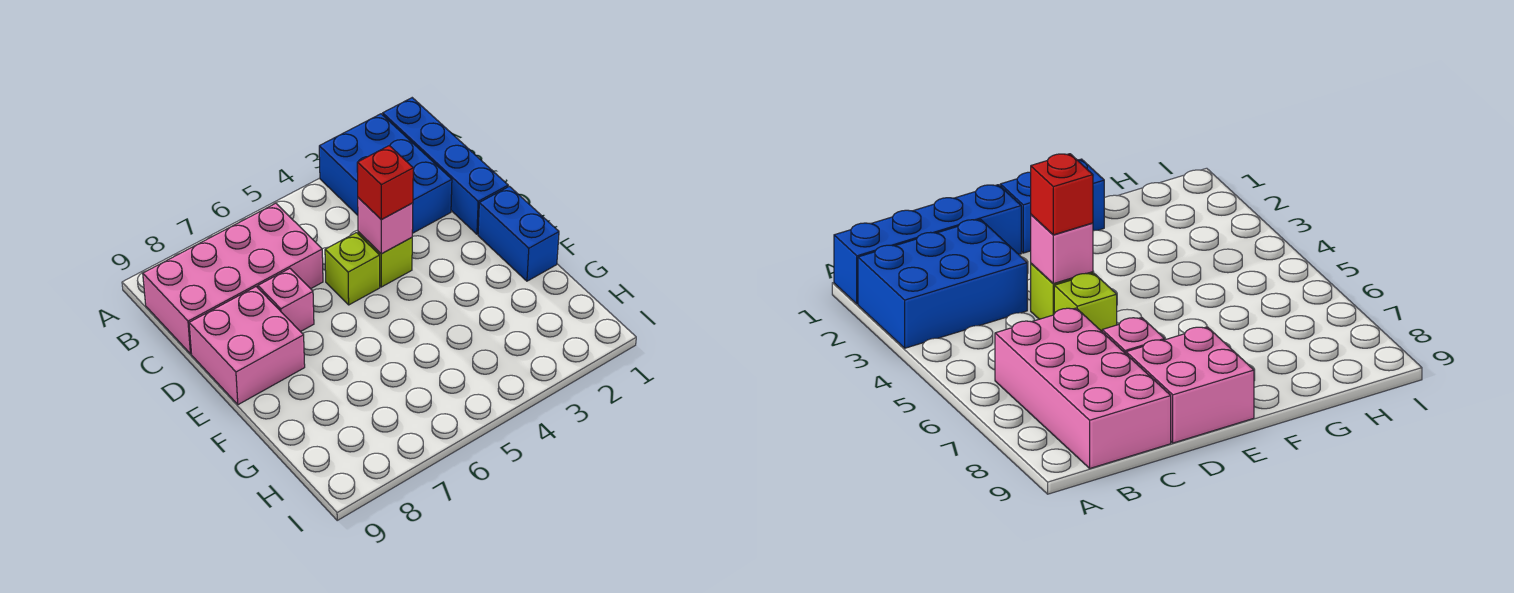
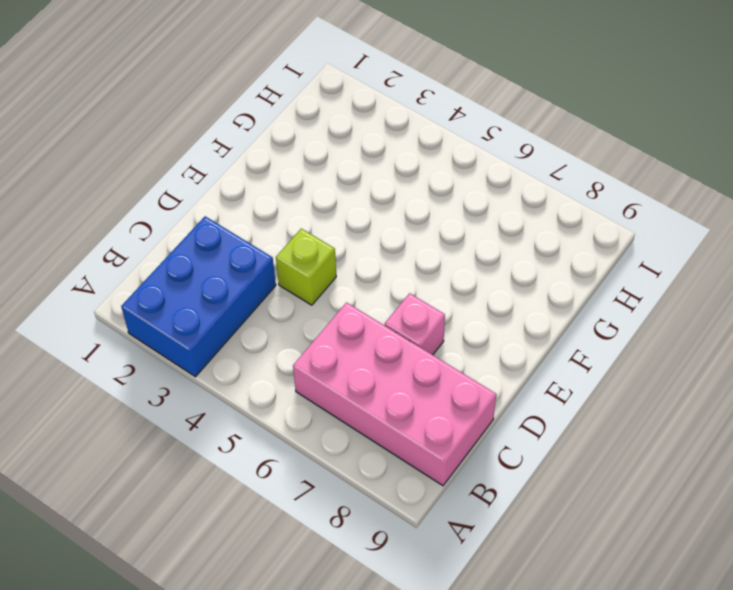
none -> blue 1x4 brick [383,98,508,234]
none -> lime 1x1 brick [325,233,380,305]

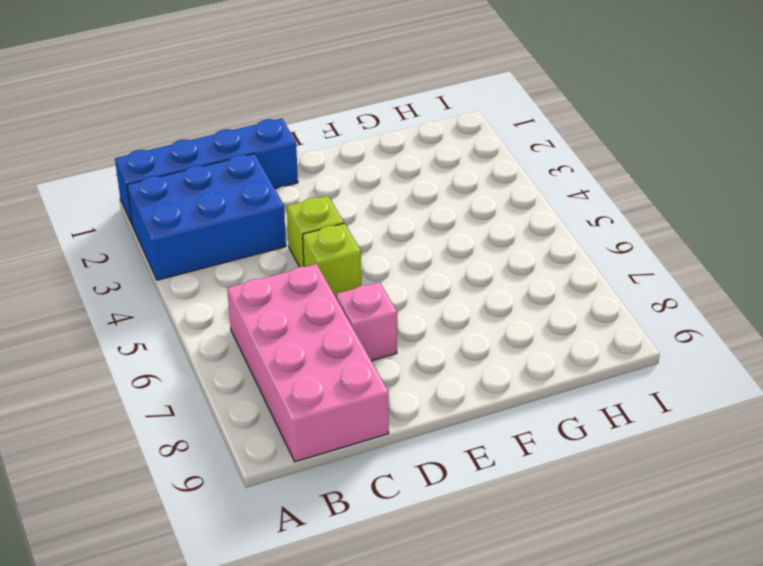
none -> pink 2x2 brick [189,287,305,405]
none -> blue 1x2 brick [478,186,559,281]

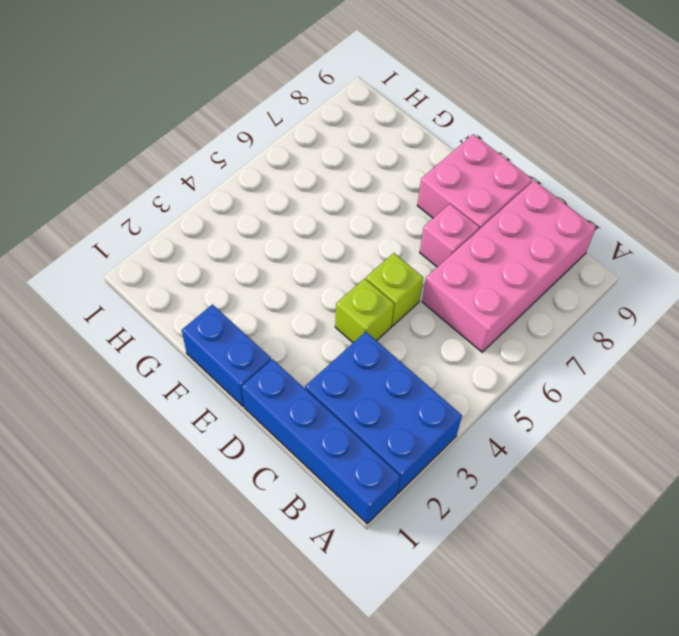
none -> pink 1x1 brick [358,198,413,254]
none -> red 1x1 brick [357,146,413,220]

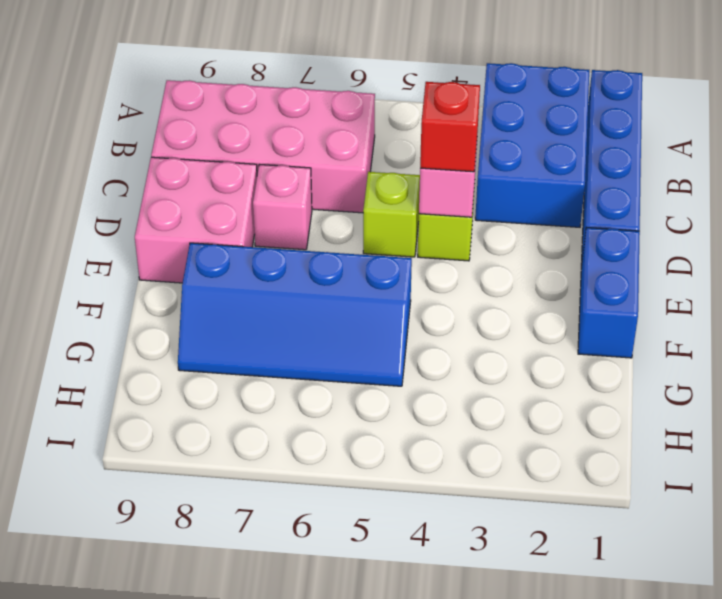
blue 2x4 slope [178,243,412,386] -> none

